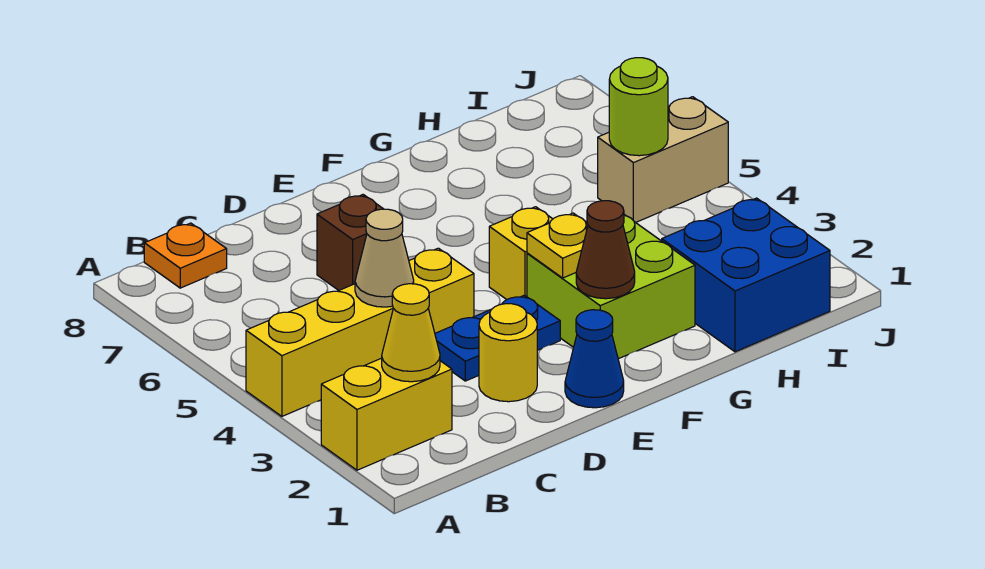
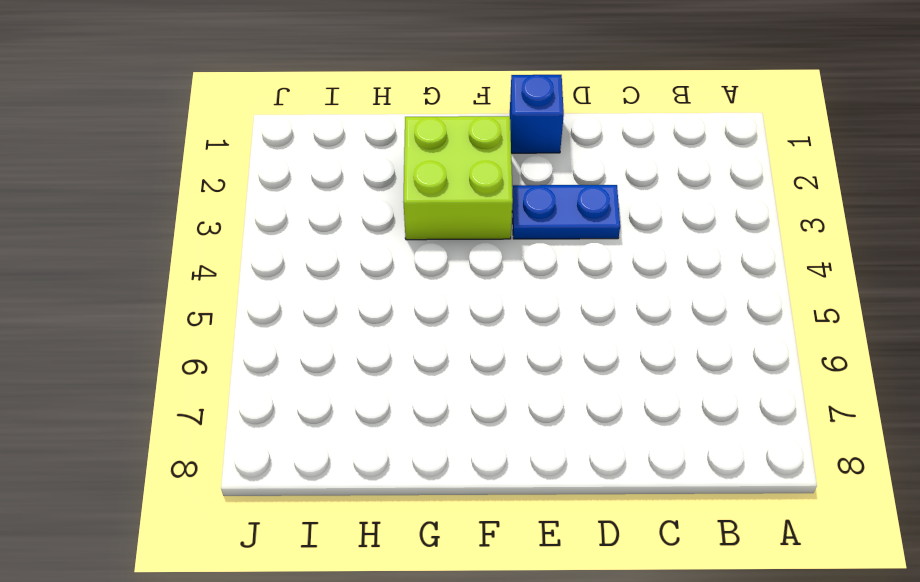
blue 1x1 brick [510,75,564,153] -> blue 1x1 cone [565,310,624,408]
none -> yellow 1x2 brick [321,358,452,470]
none -> yellow 1x4 brick [246,248,474,416]
none -> orange 1x1 plate [144,223,227,288]

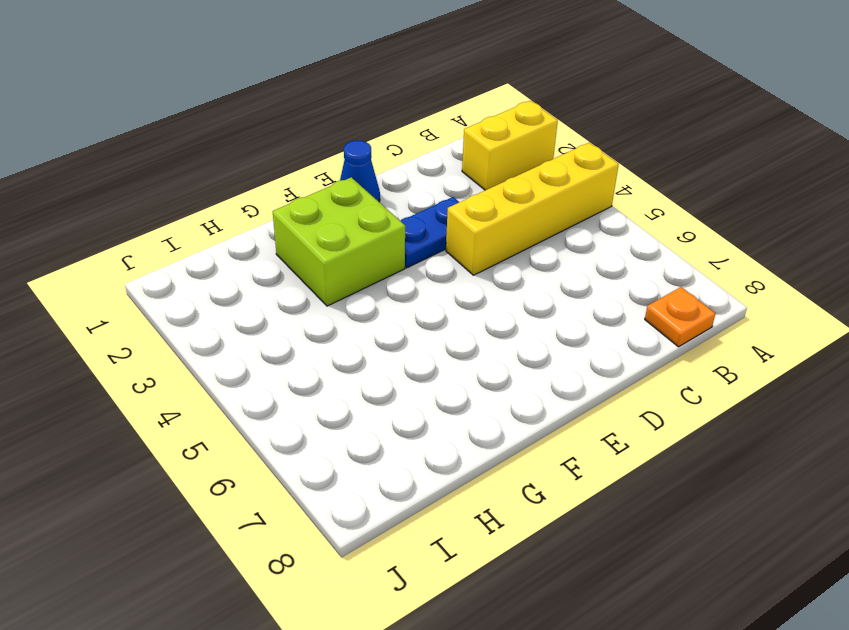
none -> yellow 1x1 round brick [479,304,537,402]
none -> brown 1x1 brick [317,195,383,290]
none -> yellow 1x1 brick [489,207,552,300]

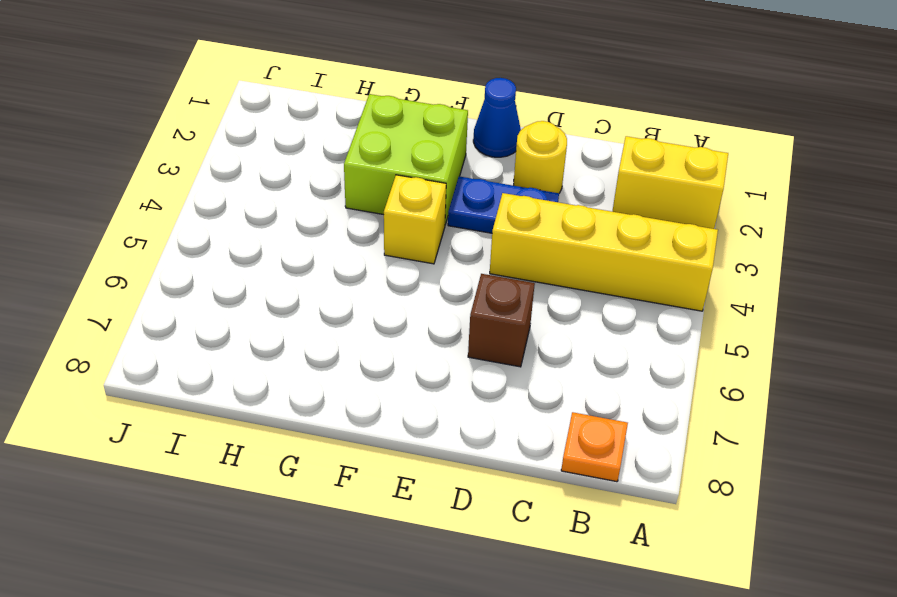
none -> blue 2x2 brick [662,198,830,352]
none -> tan 1x2 brick [598,97,728,222]
none -> yellow 1x1 cone [382,284,440,382]

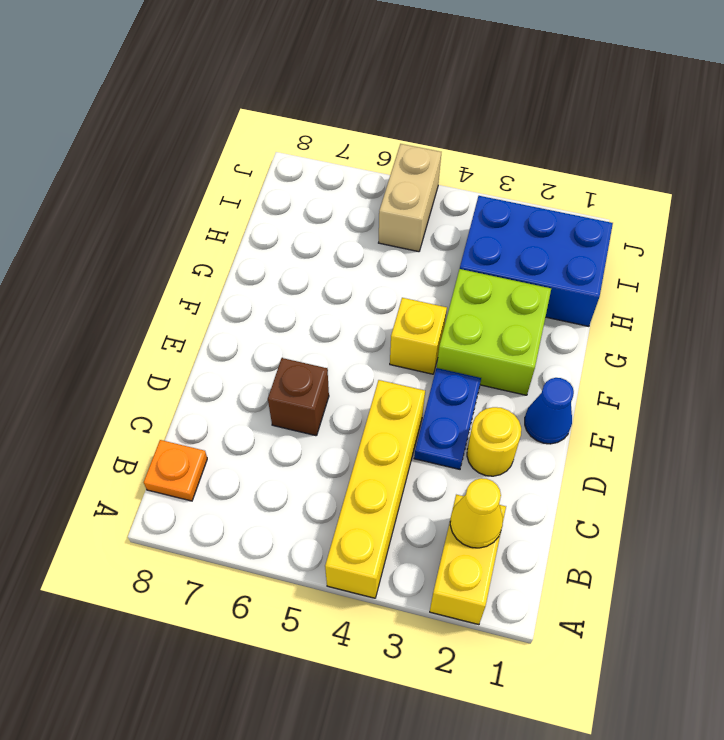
blue 2x3 brick [460,196,613,326] -> blue 2x2 brick [662,198,830,352]
none -> tan 1x1 cone [355,209,414,307]
none -> brown 1x1 cone [576,201,635,299]
none -> yellow 1x1 plate [527,213,588,278]

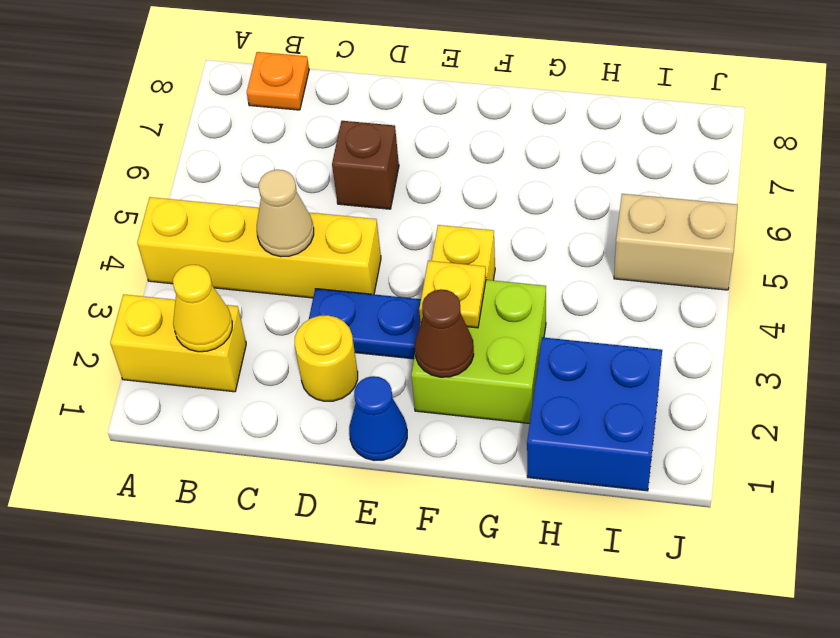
none -> lime 1x1 round brick [609,58,668,156]

